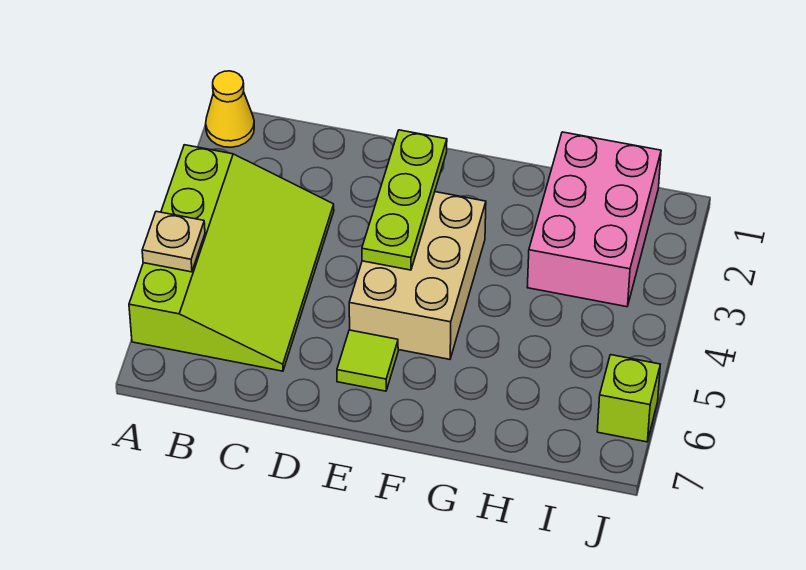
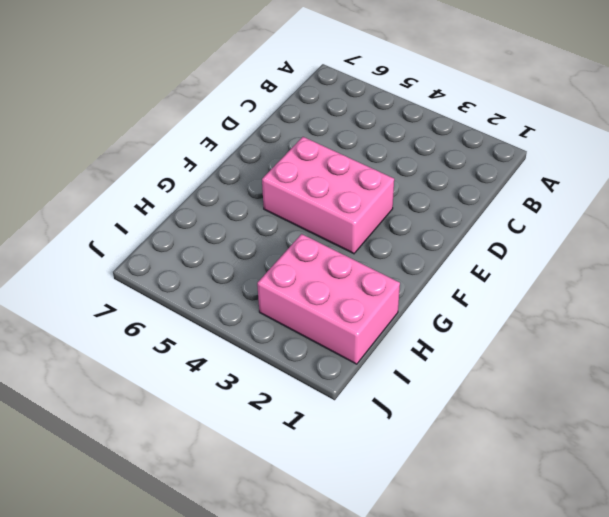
pink 2x3 brick [262,137,394,254] -> tan 2x3 brick [349,192,486,359]
none -> yellow 1x1 cone [206,71,254,147]
none -> lime 3x4 slope [129,145,334,371]

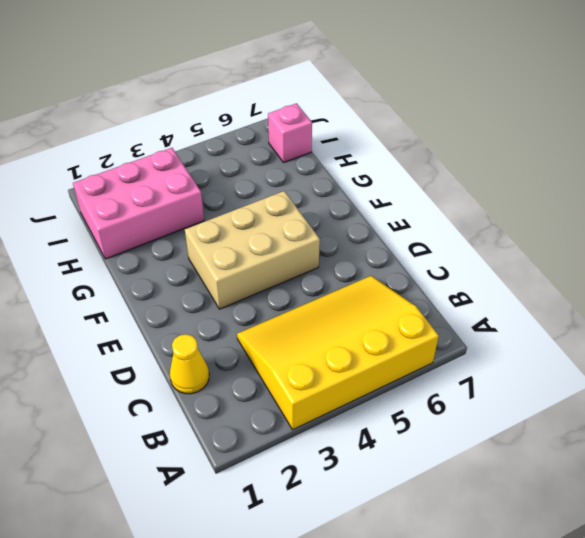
yellow 3x4 slope [237,276,439,430] -> lime 3x4 slope [129,145,334,371]
yellow 1x1 cone [170,334,209,394] -> yellow 1x1 cone moved to [206,71,254,147]
pink 1x1 brick [268,103,312,162] -> none
none -> lime 1x1 tile [337,330,398,391]
none -> lime 1x1 brick [597,355,660,442]

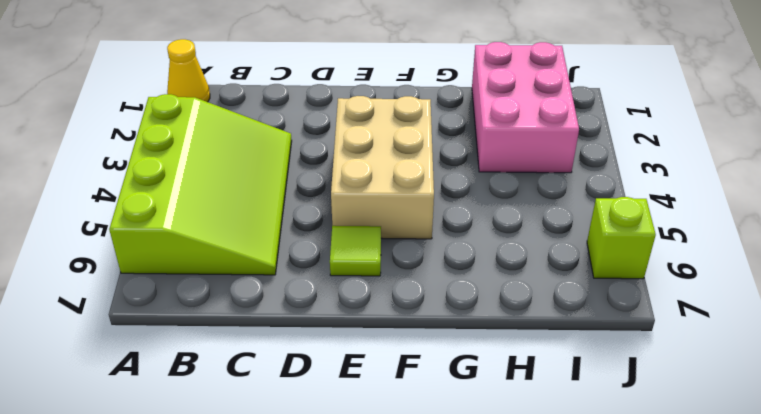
none -> tan 1x1 plate [142,211,205,272]
none -> lime 1x3 plate [362,130,447,270]

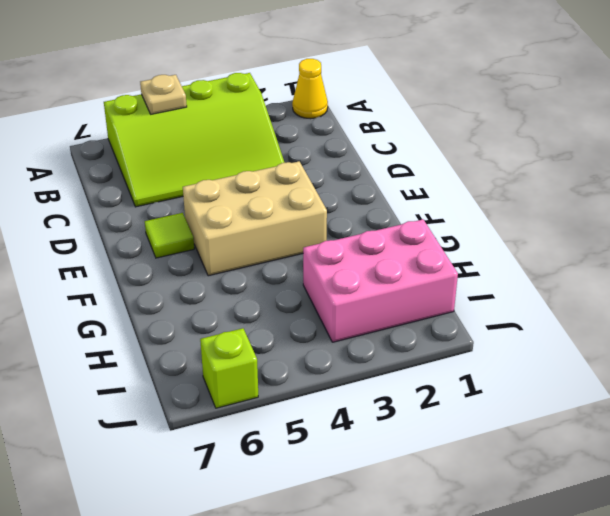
none -> lime 1x3 plate [362,130,447,270]

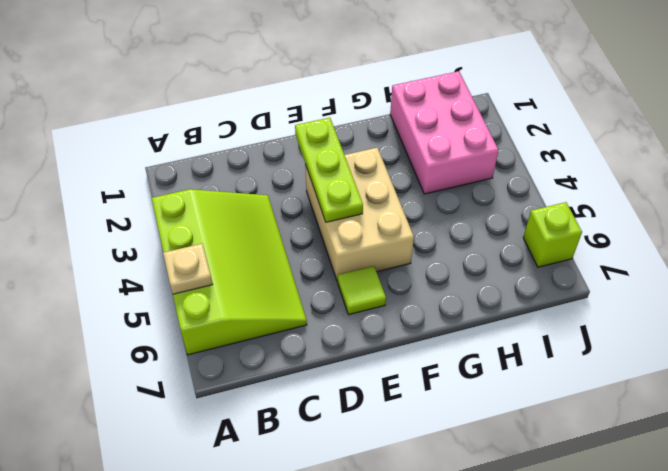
none -> yellow 1x1 cone [206,71,254,147]

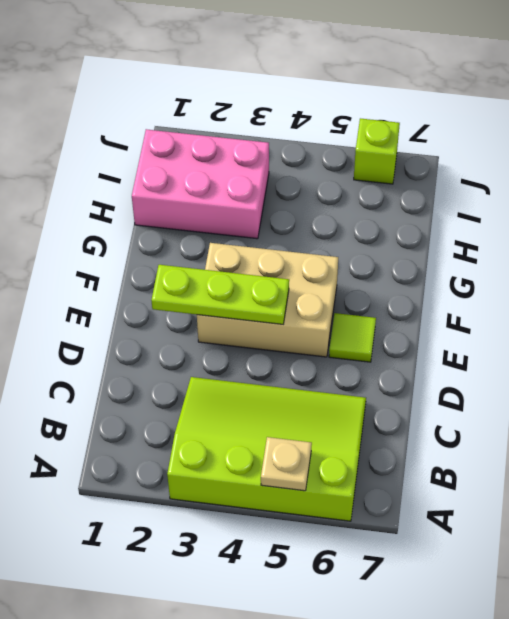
none -> yellow 1x1 cone [206,71,254,147]

